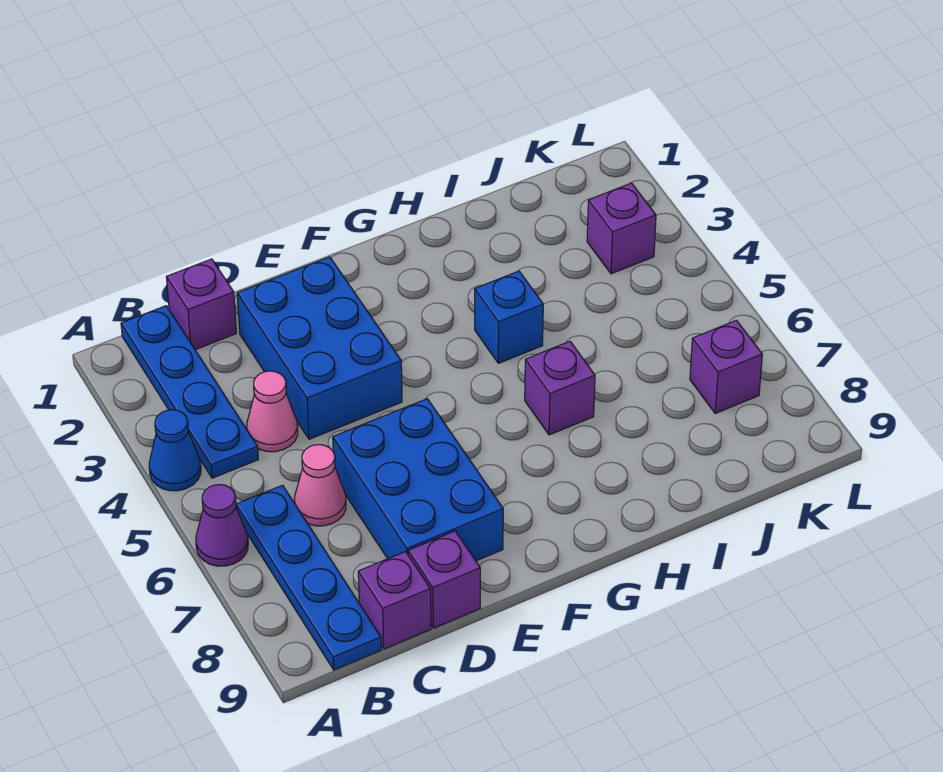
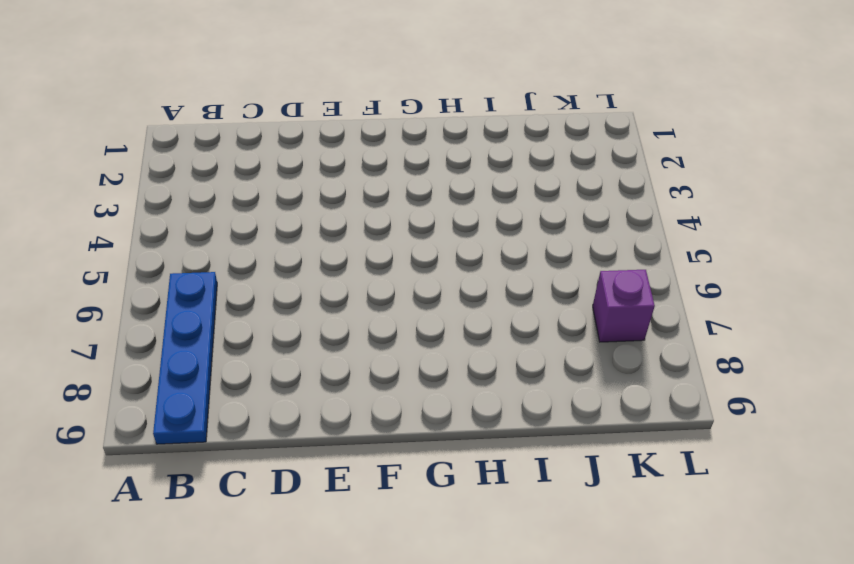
none -> blue 1x1 cone [149,410,201,491]
none -> purple 1x1 cone [196,484,248,566]
none -> blue 1x4 plate [121,306,258,478]

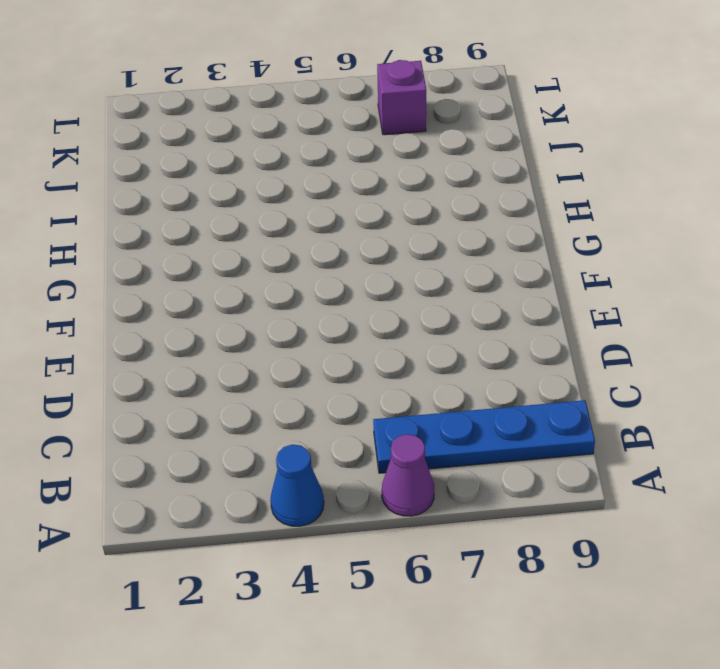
none -> blue 1x4 plate [121,306,258,478]
none -> purple 1x1 brick [166,259,236,350]
none -> pink 1x1 cone [247,371,298,452]

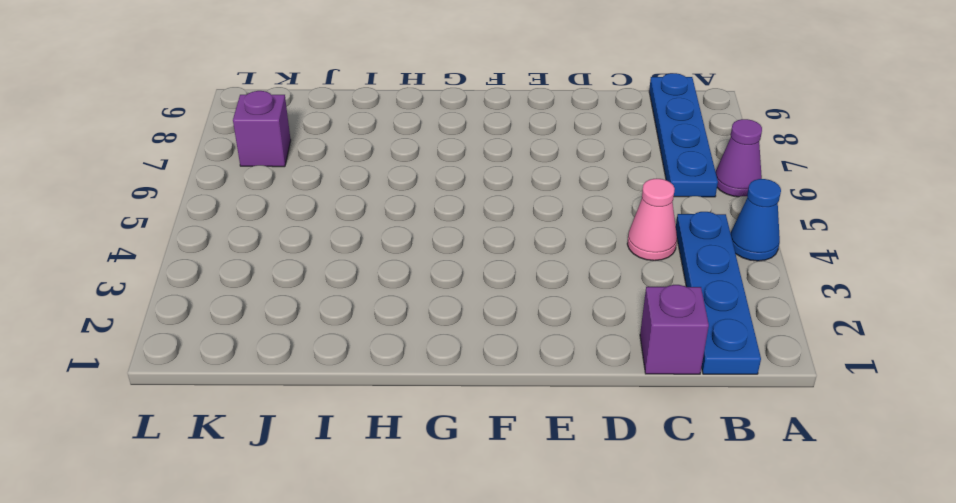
none -> pink 1x1 cone [295,445,346,526]
none -> purple 1x1 brick [358,551,431,649]
none -> blue 2x3 brick [237,257,402,439]

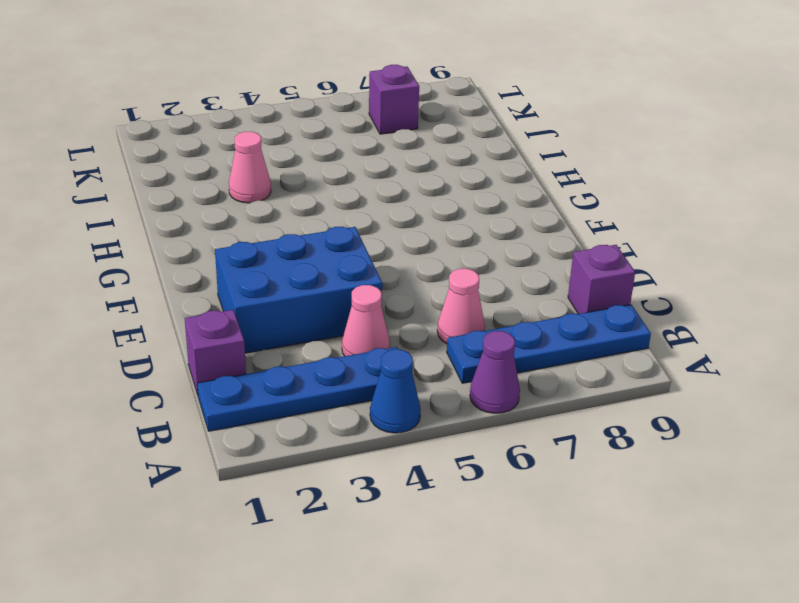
pink 1x1 cone [229,132,271,203] -> none
none -> blue 2x3 brick [333,399,503,561]
none -> purple 1x1 brick [408,531,480,628]
none -> blue 1x1 brick [475,271,543,363]

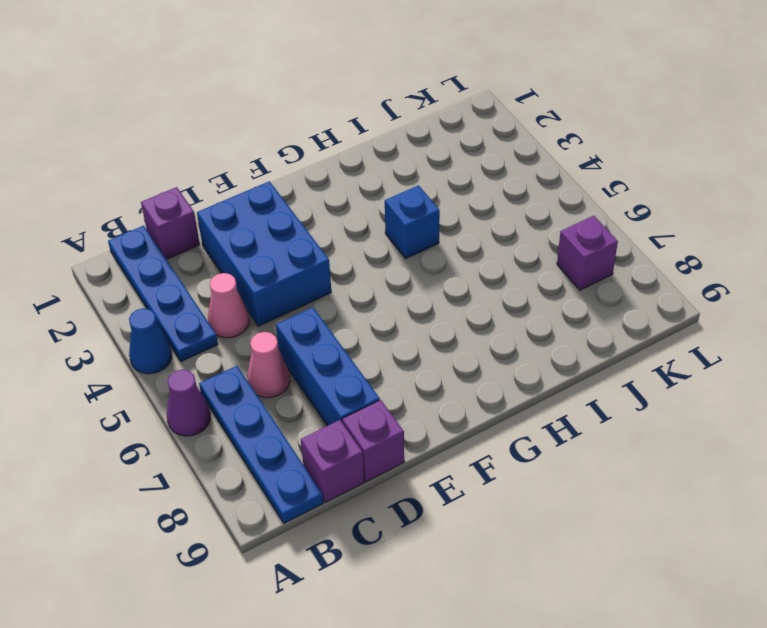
blue 1x3 brick [276,307,380,426] -> blue 2x3 brick [333,399,503,561]
none -> purple 1x1 brick [525,341,595,435]
none -> purple 1x1 brick [587,183,656,274]

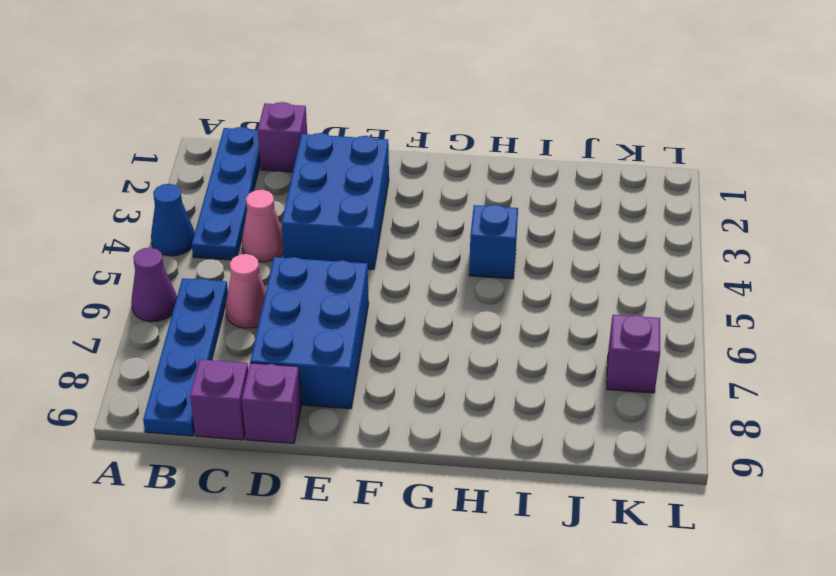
none -> purple 1x1 brick [525,341,595,435]
none -> purple 1x1 brick [587,183,656,274]

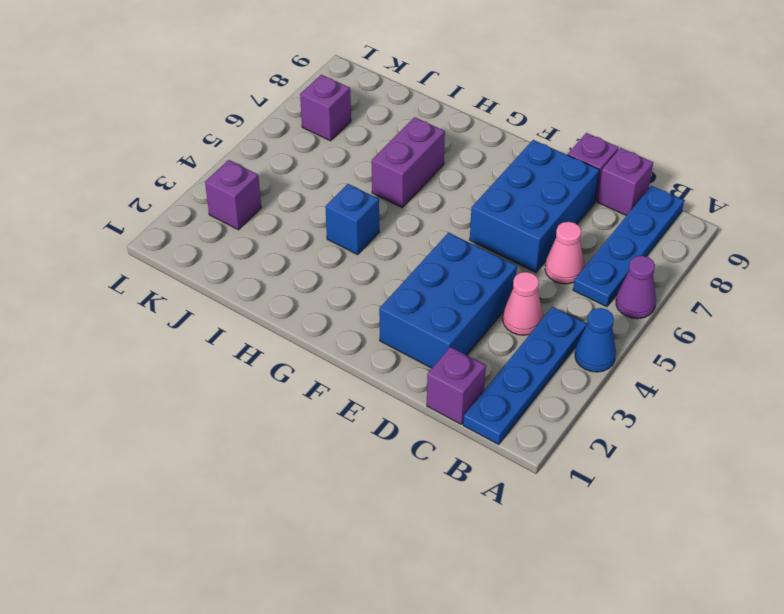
purple 1x2 brick [372,117,445,207] -> purple 1x1 brick [525,341,595,435]

